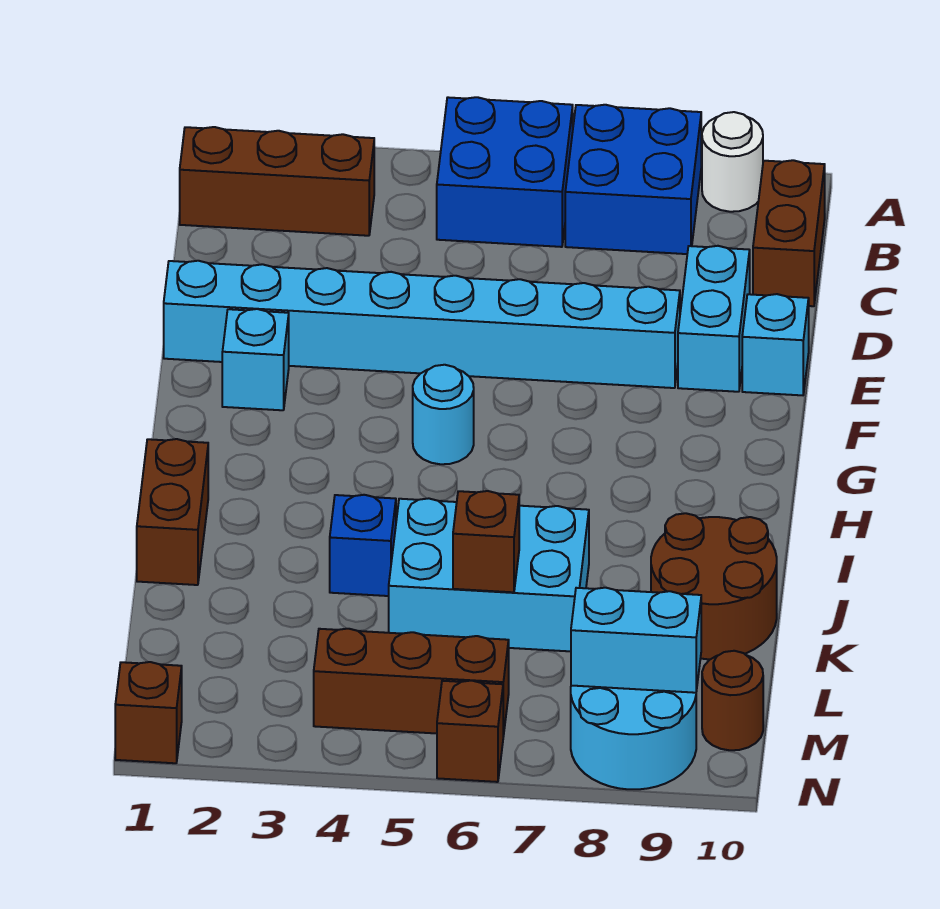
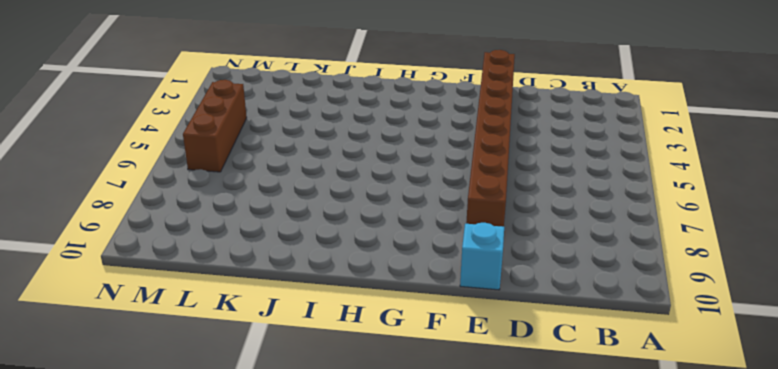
brown 1x8 brick [466,50,515,227] -> cyan 1x8 brick [164,261,680,388]
none -> blue 2x2 brick [437,97,573,247]
none -> blue 2x2 brick [565,105,701,254]
none -> white 1x1 round brick [702,112,763,212]

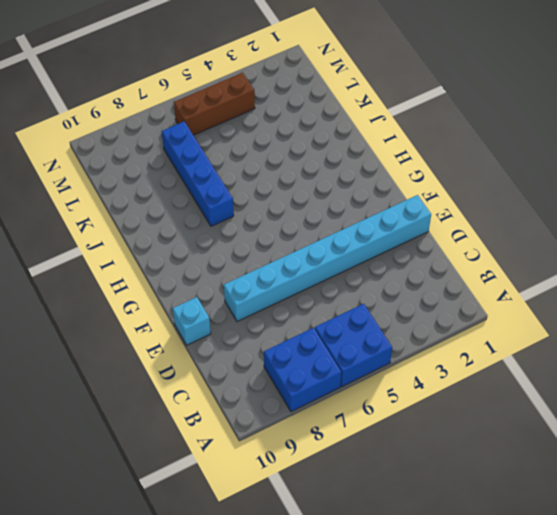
blue 1x4 brick [162,121,234,226] -> cyan 2x3 brick [389,498,589,651]
none -> white 1x1 round brick [702,112,763,212]
none -> brown 1x3 brick [180,127,374,236]
none -> brown 1x2 brick [753,160,825,306]

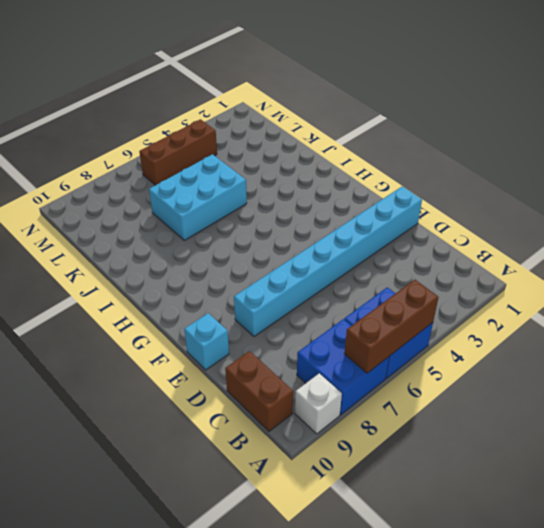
brown 1x3 brick [344,280,438,373] -> brown 1x3 brick moved to [180,127,374,236]
white 1x1 brick [295,373,342,434] -> white 1x1 round brick [702,112,763,212]
none -> cyan 1x2 brick [678,246,750,392]
none -> cyan 1x1 brick [222,309,289,410]
none -> cyan 1x1 round brick [413,365,474,464]

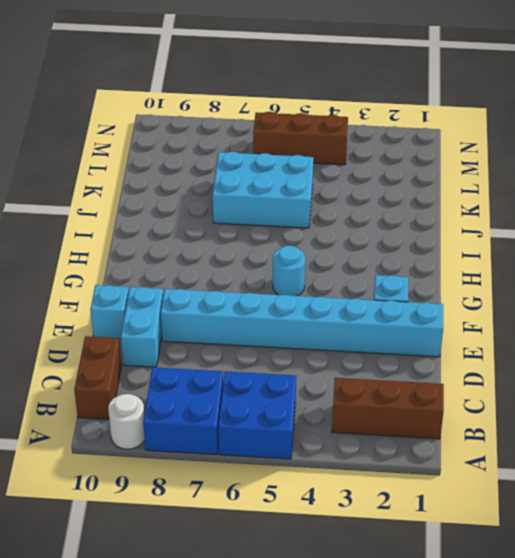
none -> brown 1x2 brick [137,439,208,585]
none -> blue 1x1 brick [330,495,396,596]
none -> brown 2x2 round brick [651,513,777,659]

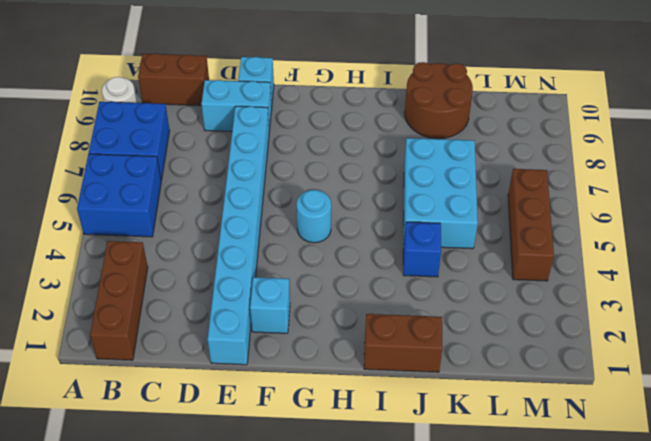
none -> cyan 2x2 round brick [571,686,696,789]
none -> brown 1x1 round brick [702,651,763,750]
none -> brown 1x1 brick [115,662,182,763]

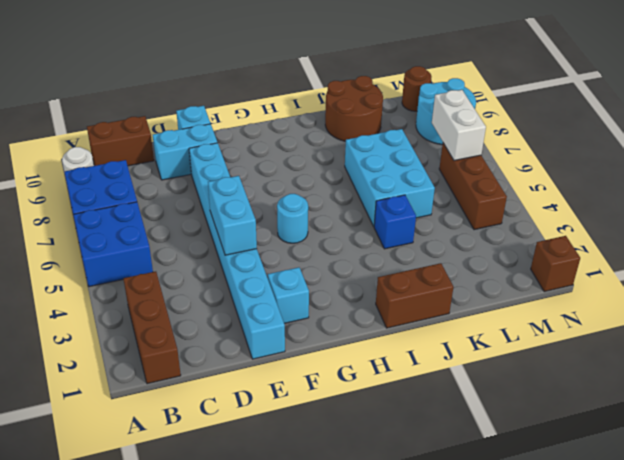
cyan 1x2 brick [208,176,257,255] -> cyan 1x2 brick moved to [571,588,701,693]
white 1x2 brick [432,90,486,161] -> none
none -> brown 1x1 brick [437,681,503,782]
none -> brown 1x1 brick [453,491,519,592]

